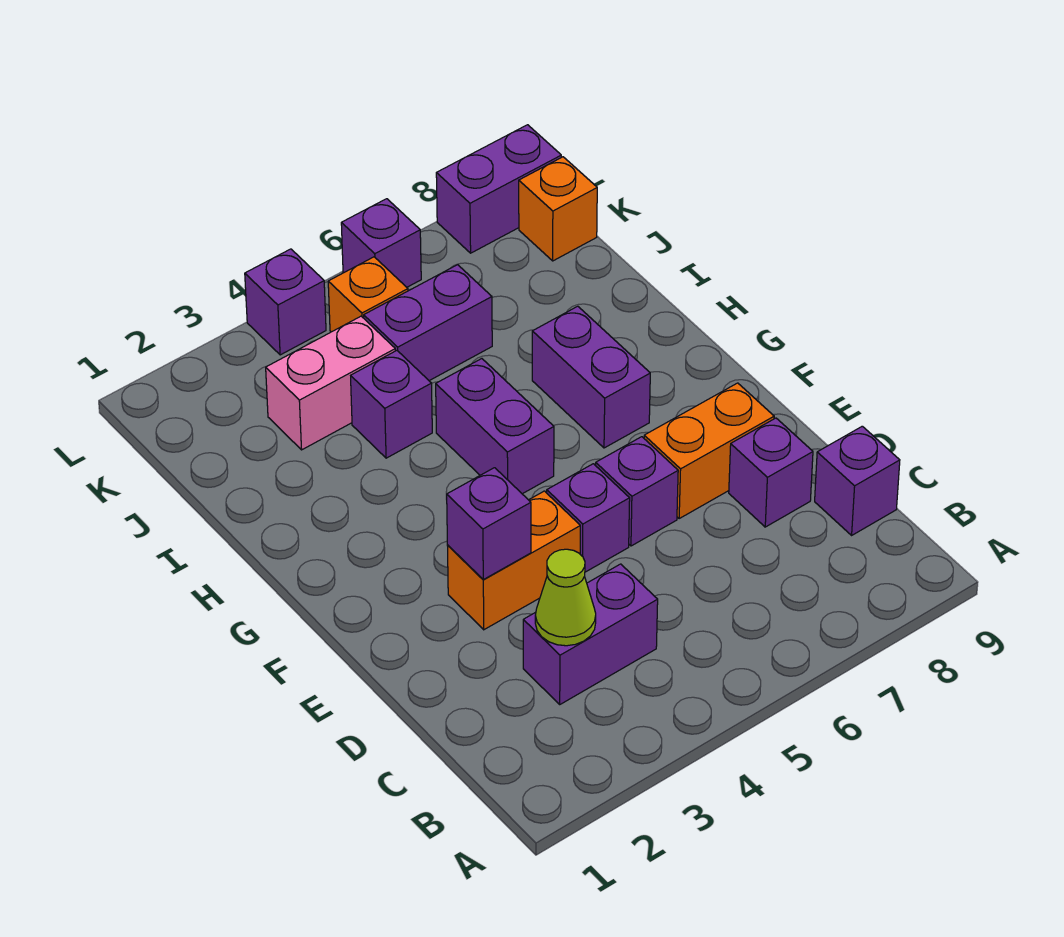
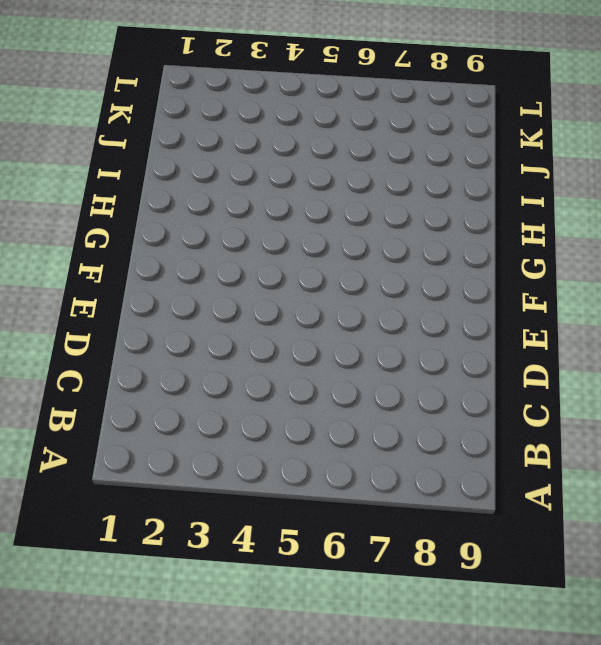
none -> purple 1x2 brick [523,564,658,704]
none -> purple 1x1 brick [815,426,900,535]
none -> purple 1x1 brick [729,418,813,527]

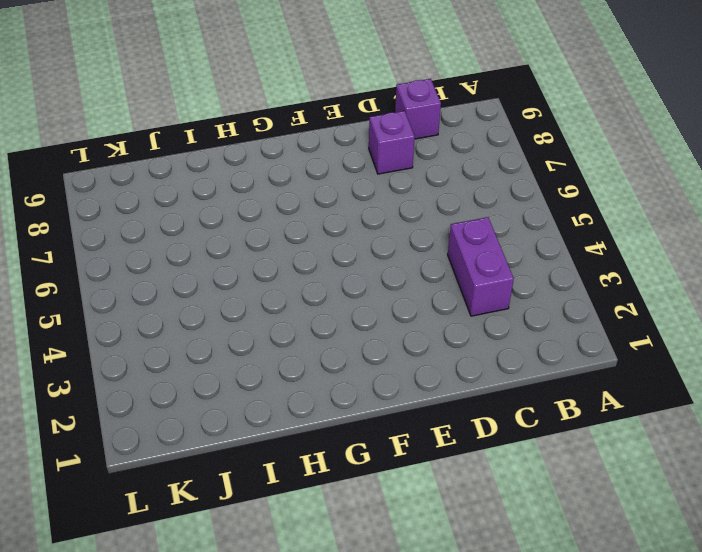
none -> orange 1x2 brick [448,491,580,630]
none -> purple 1x1 brick [547,464,630,572]
none -> purple 1x1 brick [596,437,678,546]

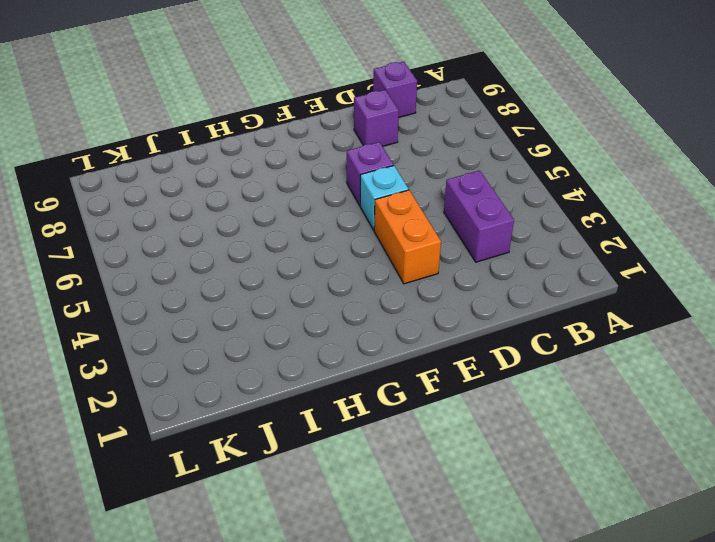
cyan 1x1 brick [360,165,409,230] -> purple 1x1 brick [547,464,630,572]
none -> orange 1x2 brick [644,383,774,518]
none -> purple 1x2 brick [436,359,554,494]
none -> purple 1x2 brick [532,306,650,448]

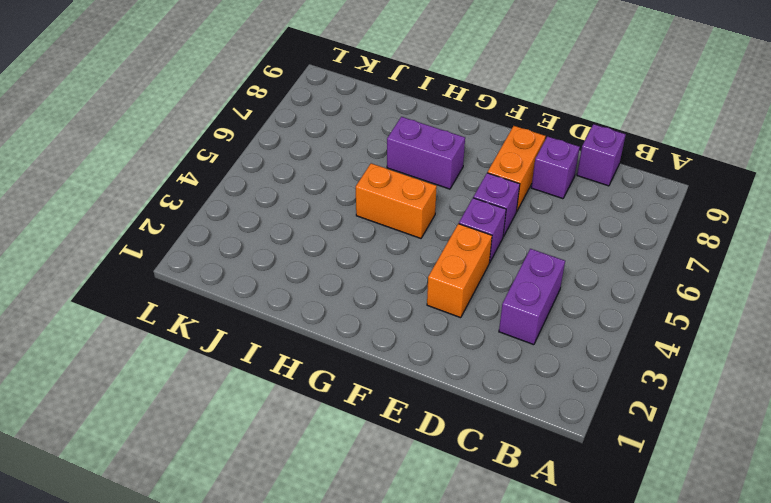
orange 1x2 brick [356,163,437,238] -> purple 1x2 brick [436,359,554,494]
none -> purple 1x1 brick [351,351,432,458]
none -> pink 1x2 brick [266,316,395,450]
none -> purple 1x2 brick [364,265,492,381]

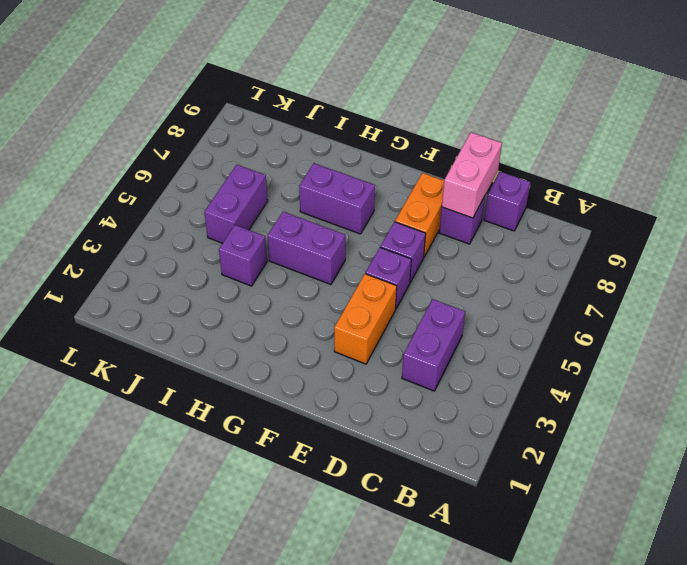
pink 1x2 brick [442,132,502,218] -> pink 1x2 brick moved to [266,316,395,450]
none -> orange 1x1 brick [328,257,408,332]
none -> orange 1x1 brick [519,157,597,261]
none -> purple 1x1 brick [245,249,326,355]

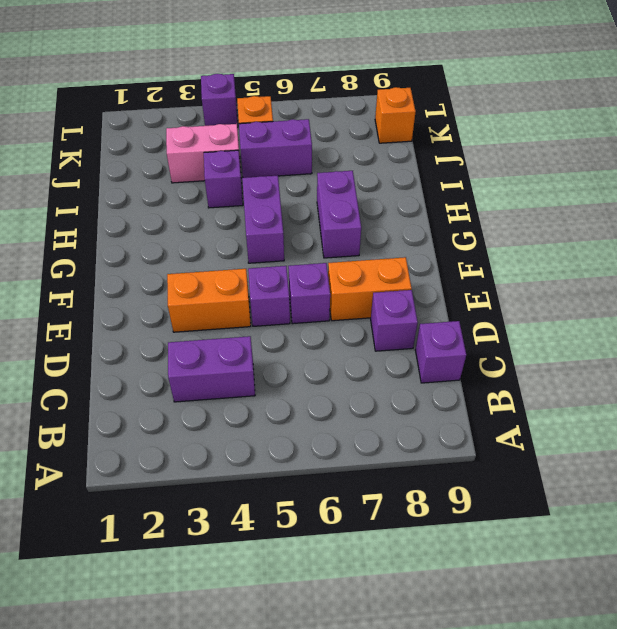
none -> purple 1x1 brick [341,199,421,287]
none -> purple 1x2 brick [436,125,561,253]
none -> lime 1x1 cone [535,549,596,646]

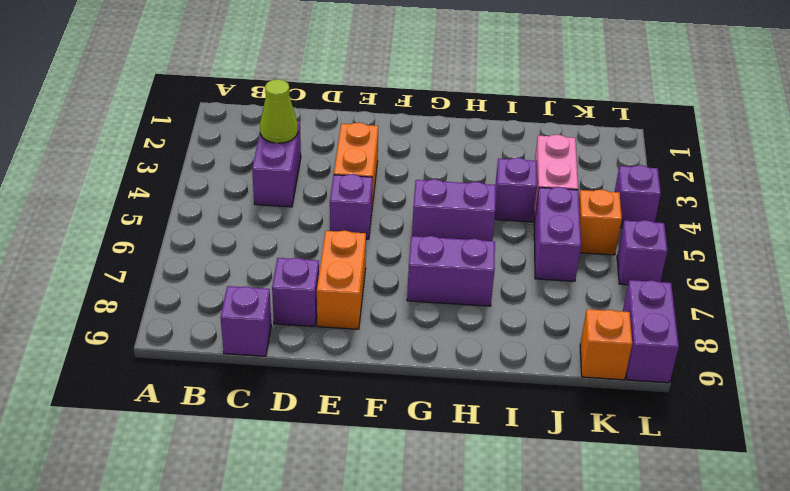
none -> purple 1x1 brick [596,437,678,546]
none -> purple 1x1 brick [447,468,531,580]

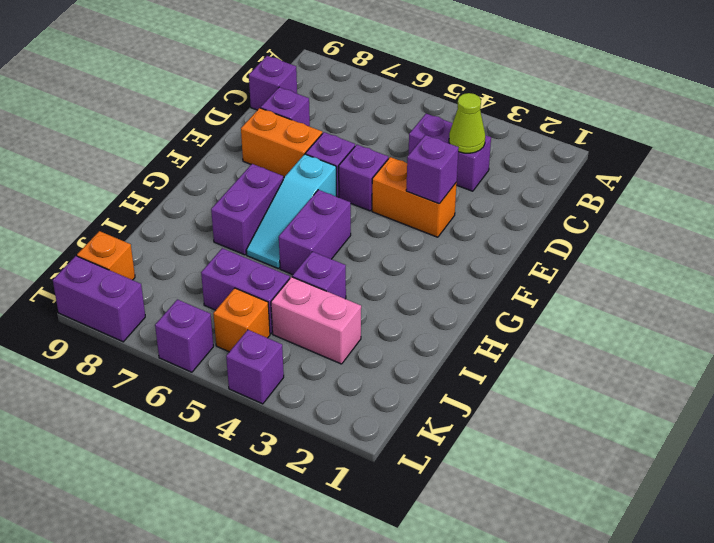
cyan 1x3 slope [246,154,337,269] -> none

